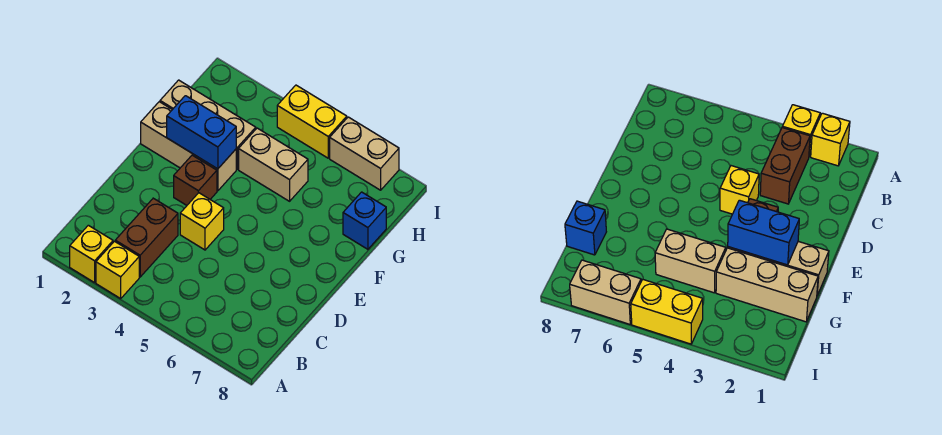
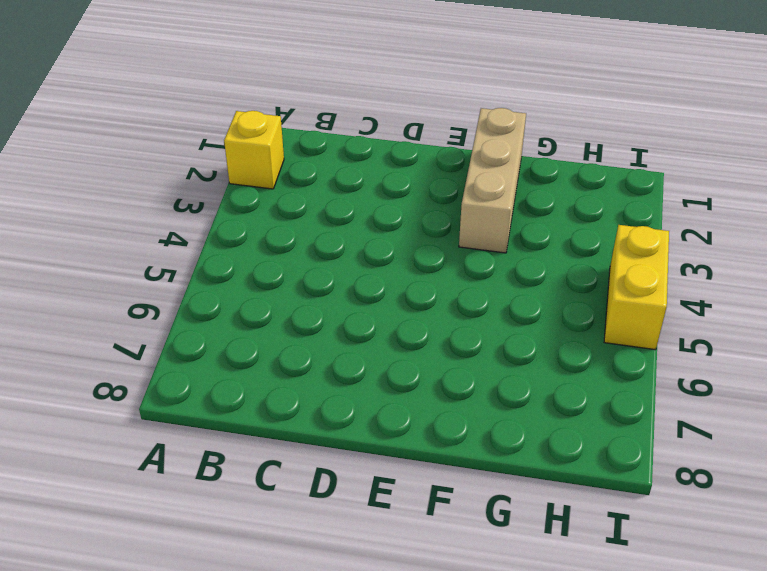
none -> yellow 1x1 brick [96,241,139,298]
none -> brown 1x2 brick [115,198,178,277]
none -> yellow 1x1 brick [180,193,224,250]

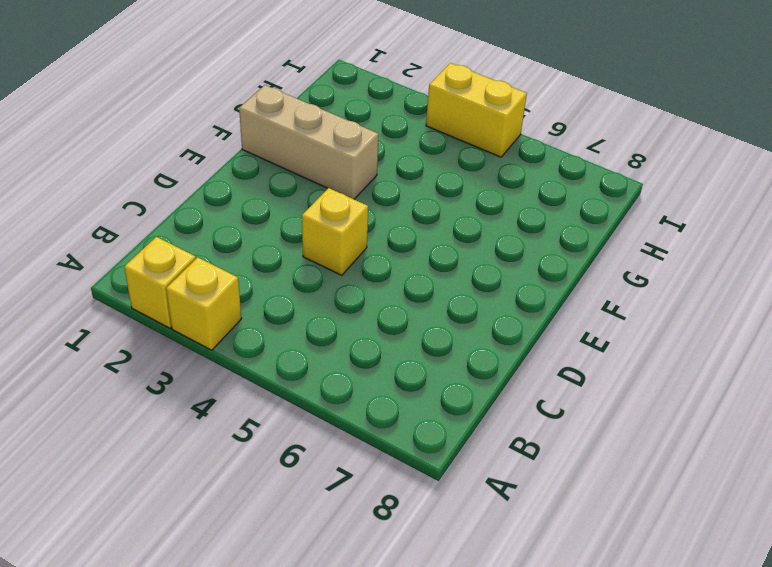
none -> brown 1x2 brick [115,198,178,277]
none -> brown 1x1 brick [174,155,217,205]
none -> tan 1x3 brick [160,80,256,169]

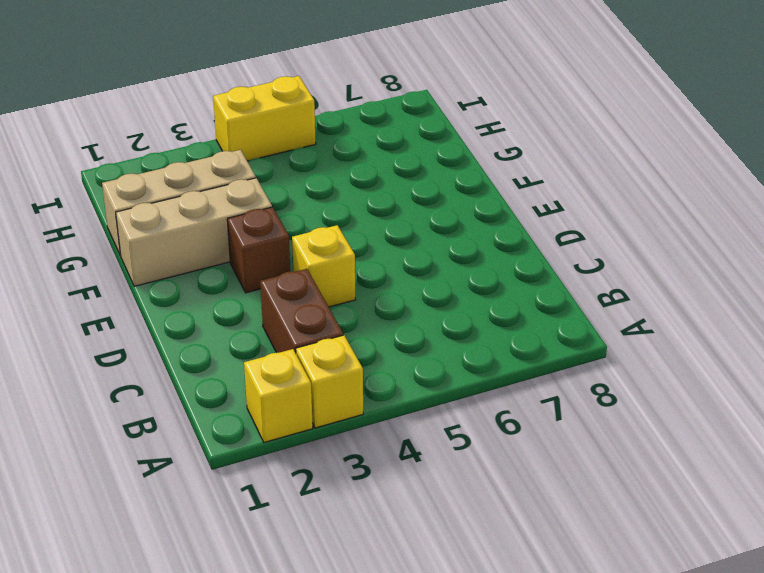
none -> tan 1x2 brick [239,128,308,201]
none -> blue 1x1 brick [343,192,386,249]
none -> tan 1x2 brick [330,117,399,190]

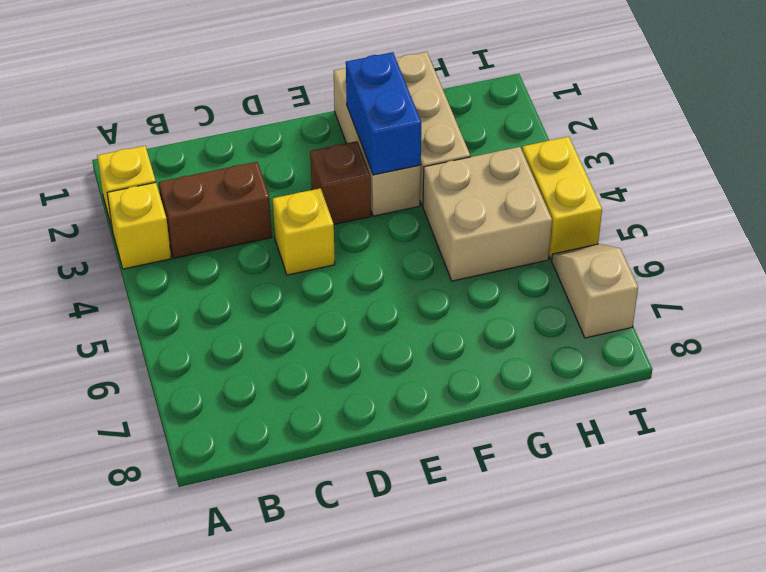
tan 2x2 brick [423,147,552,281] -> tan 1x2 brick [239,128,308,201]
tan 1x2 slope [552,244,638,338] -> tan 1x2 brick [330,117,399,190]
none -> blue 1x1 brick [343,192,386,249]

